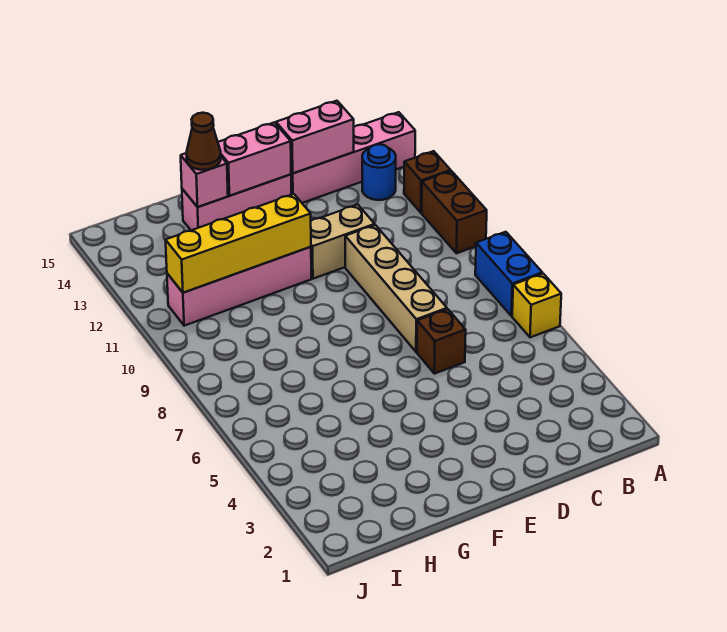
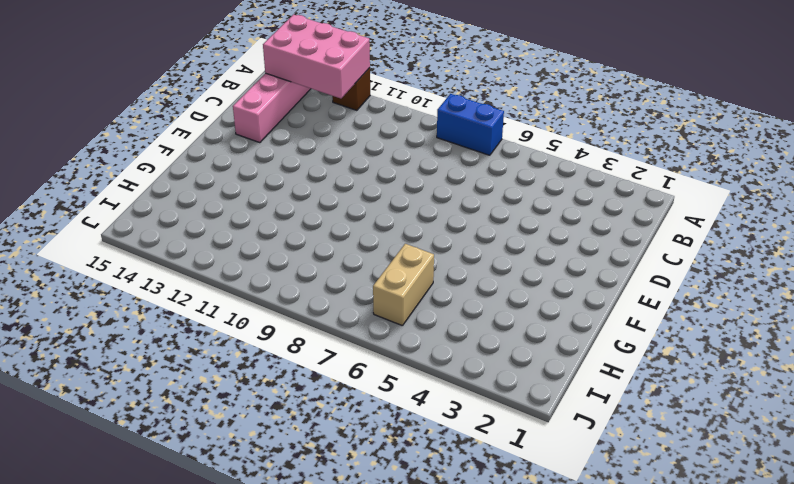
pink 2x3 brick [263,14,370,98] -> none
tan 1x2 brick [373,244,434,326] -> tan 1x2 brick moved to [311,205,375,279]
none -> yellow 1x1 brick [512,274,561,337]
none -> brown 1x2 brick [422,171,487,253]
none -> blue 1x1 round brick [362,144,396,200]

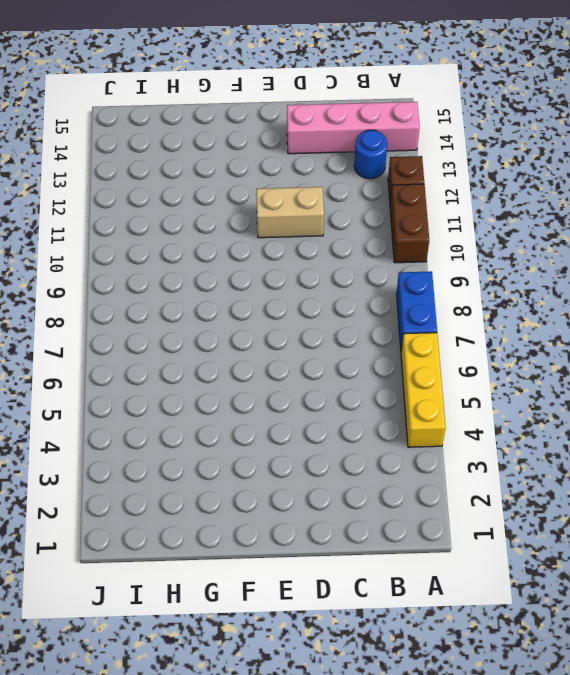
yellow 1x3 brick [401,333,446,447] -> yellow 1x1 brick [512,274,561,337]
none -> brown 1x1 brick [417,309,466,374]
none -> tan 1x4 brick [345,225,447,352]
none -> pink 1x3 brick [182,174,291,230]

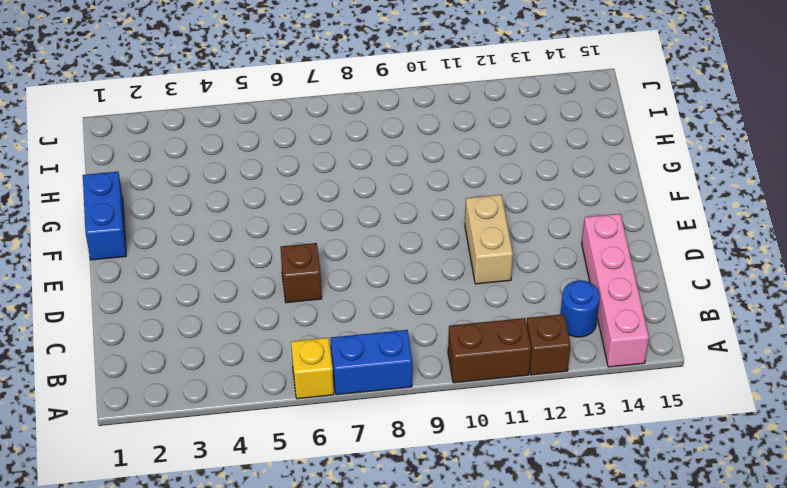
blue 1x2 brick [83,172,126,260] -> none
none -> tan 1x4 brick [345,225,447,352]
none -> pink 1x3 brick [182,174,291,230]
none -> pink 1x4 brick [167,247,311,326]

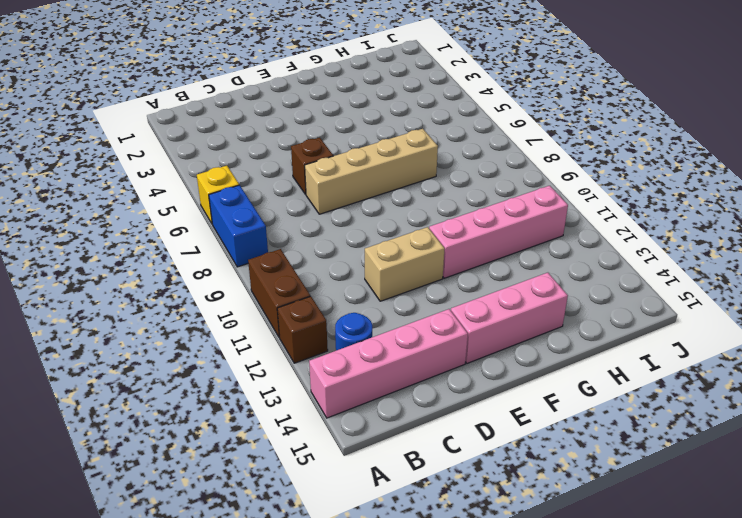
tan 1x4 brick [305,129,438,214] -> tan 1x4 brick turned to [345,225,447,352]
none -> pink 1x2 brick [276,101,354,173]
none -> pink 1x2 brick [218,122,291,196]
none -> yellow 1x4 brick [166,194,311,293]

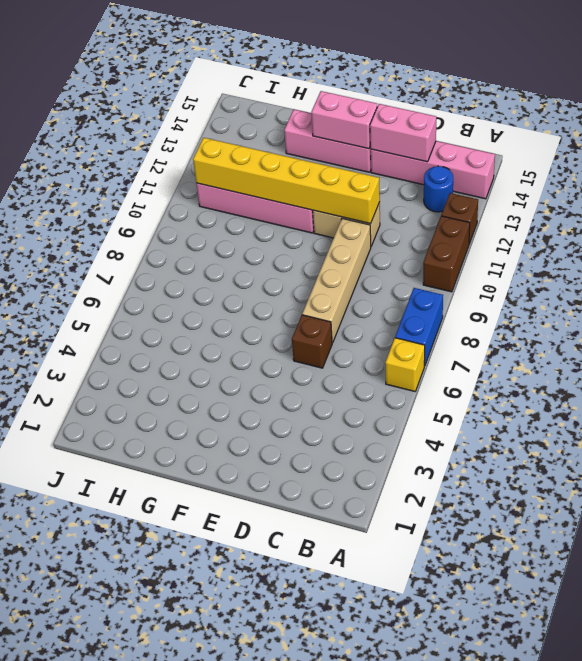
yellow 1x6 brick [193,138,380,224] -> yellow 1x4 brick [166,194,311,293]
none -> pink 1x1 brick [181,153,228,207]
none -> brown 1x1 cone [187,113,221,170]

